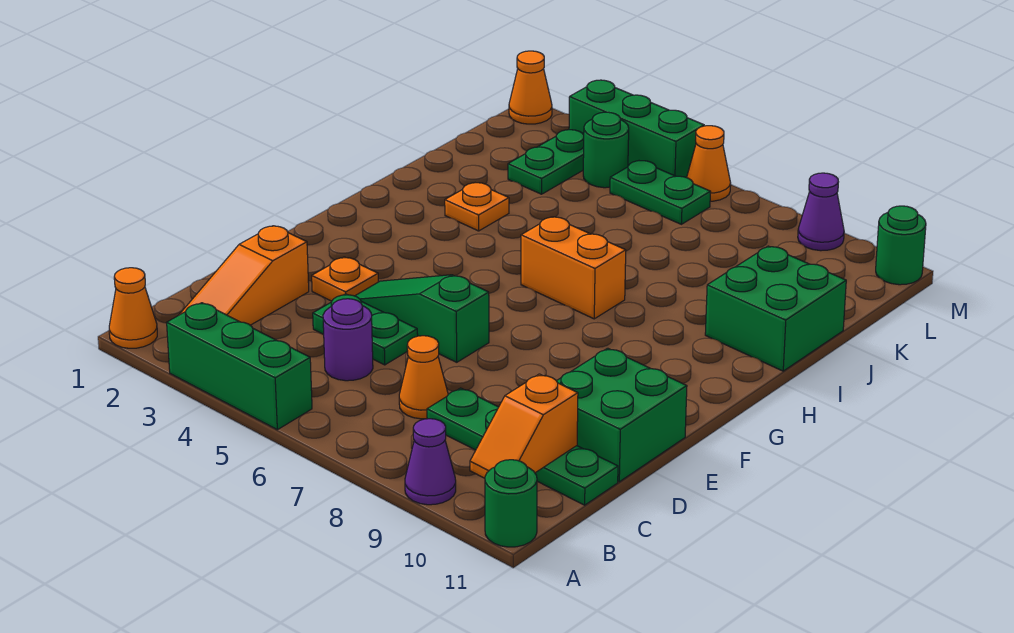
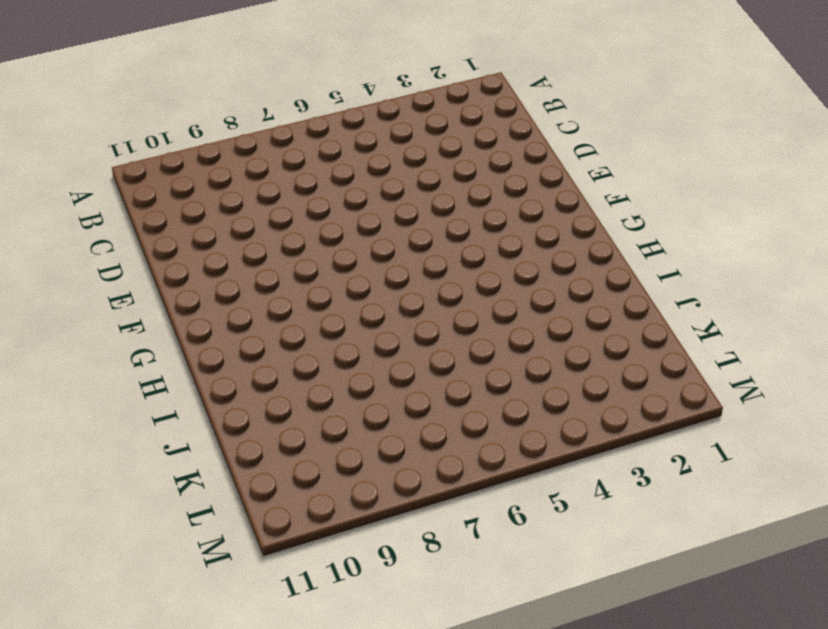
none -> orange 1x1 cone [109,268,157,348]
none -> green 1x3 brick [167,303,312,430]
none -> purple 1x1 cone [405,419,456,505]

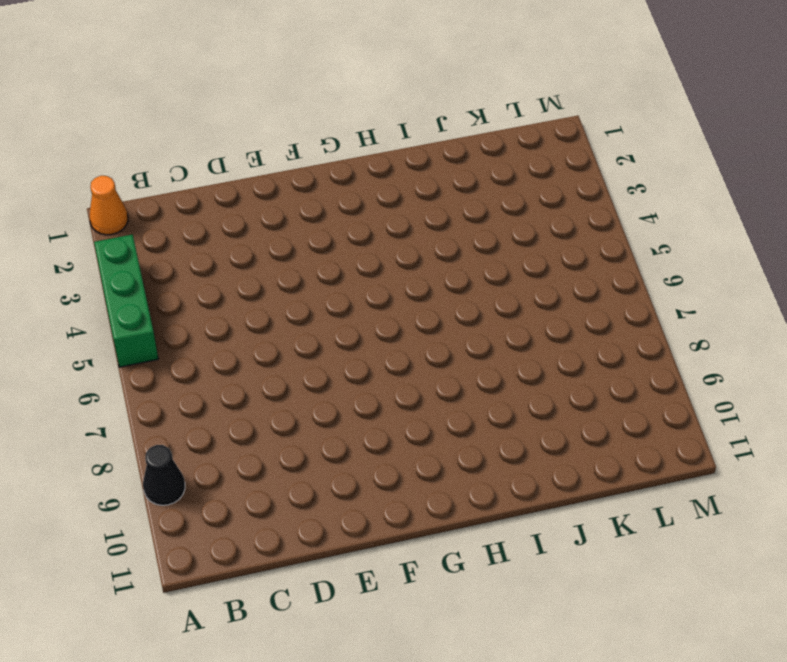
black 1x1 cone [143,445,185,505] -> purple 1x1 cone [405,419,456,505]
none -> green 1x1 round brick [485,460,537,547]
none -> orange 1x3 slope [179,226,309,325]
none -> purple 1x1 round brick [323,299,373,381]

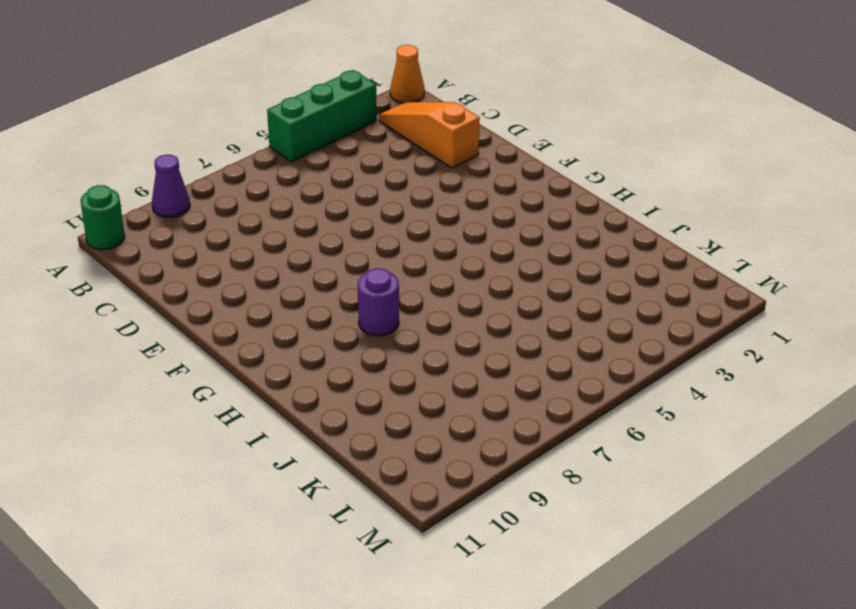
purple 1x1 round brick [358,268,399,336] -> purple 1x1 round brick moved to [323,299,373,381]
none -> orange 1x1 cone [399,336,448,419]
none -> green 1x4 plate [427,388,618,505]
none -> green 1x2 plate [313,294,418,365]

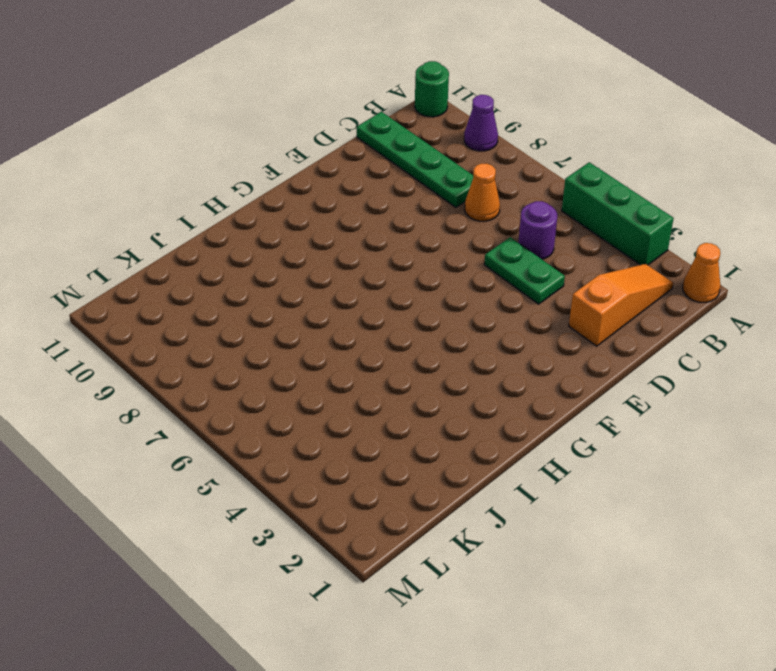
none -> green 2x2 brick [557,348,687,482]
none -> orange 1x1 plate [312,257,378,301]
none -> green 1x3 slope [355,275,489,362]

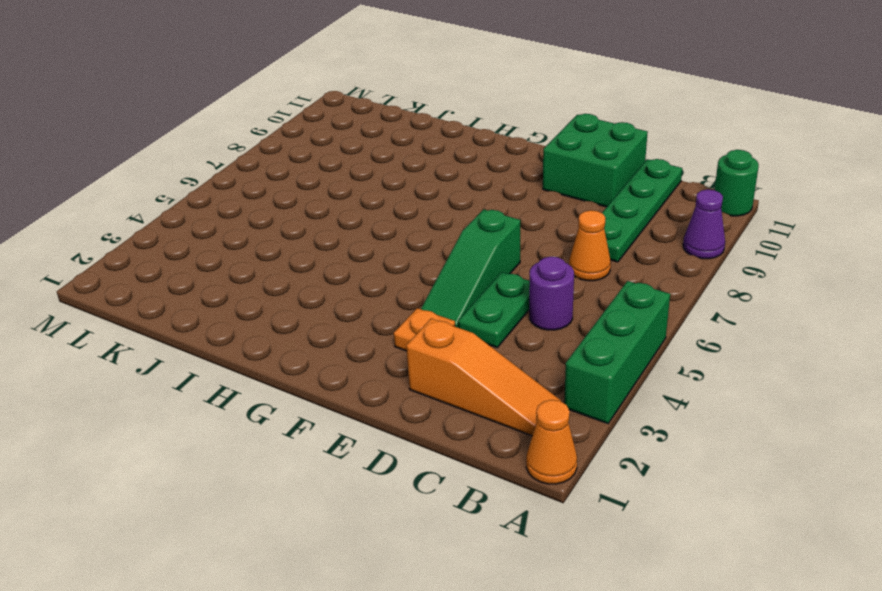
none -> orange 1x2 brick [521,217,626,319]
none -> orange 1x1 plate [445,183,509,231]
none -> green 2x2 brick [705,246,846,371]

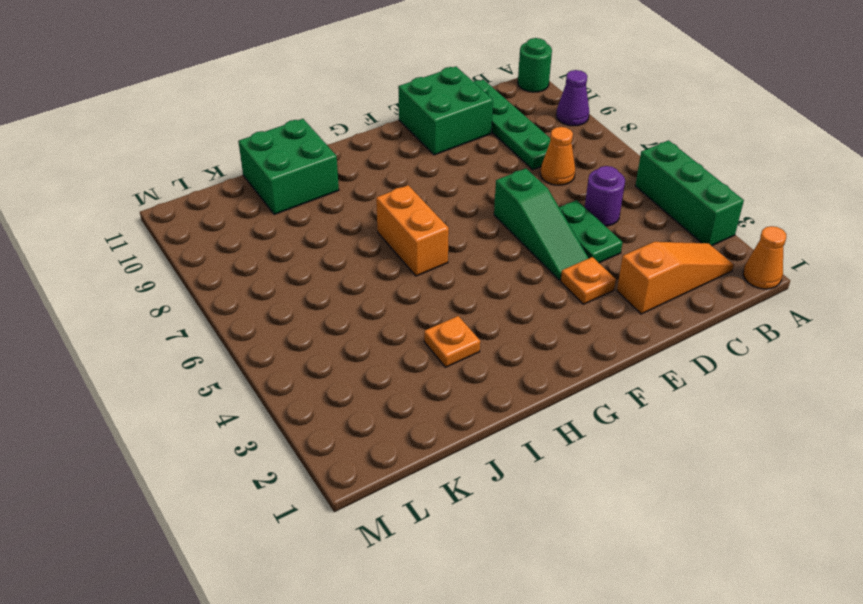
none -> green 1x2 plate [508,130,584,194]
none -> green 1x1 round brick [583,112,629,188]
none -> green 1x2 plate [610,161,711,224]

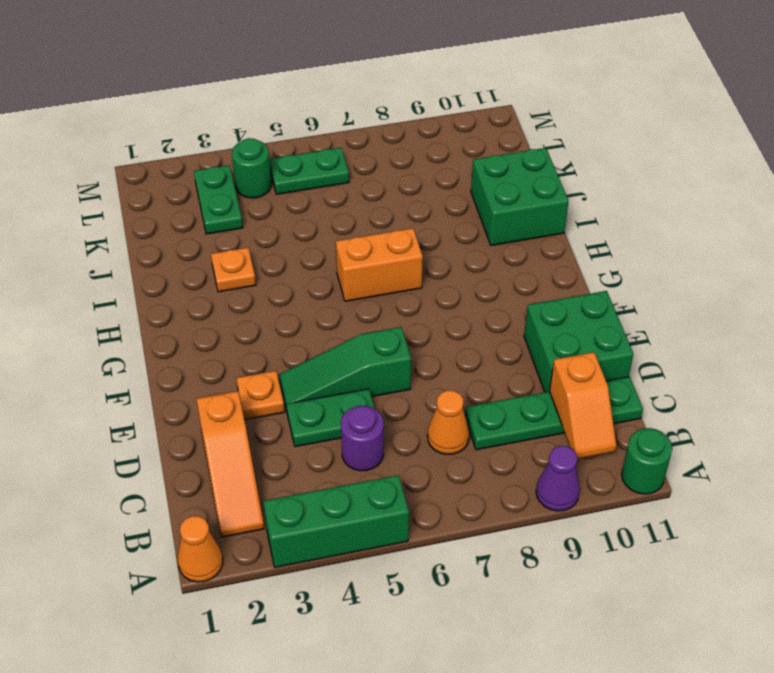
none -> orange 1x1 cone [509,51,552,124]
none -> green 1x3 brick [569,80,704,178]
none -> orange 1x1 cone [687,126,731,201]

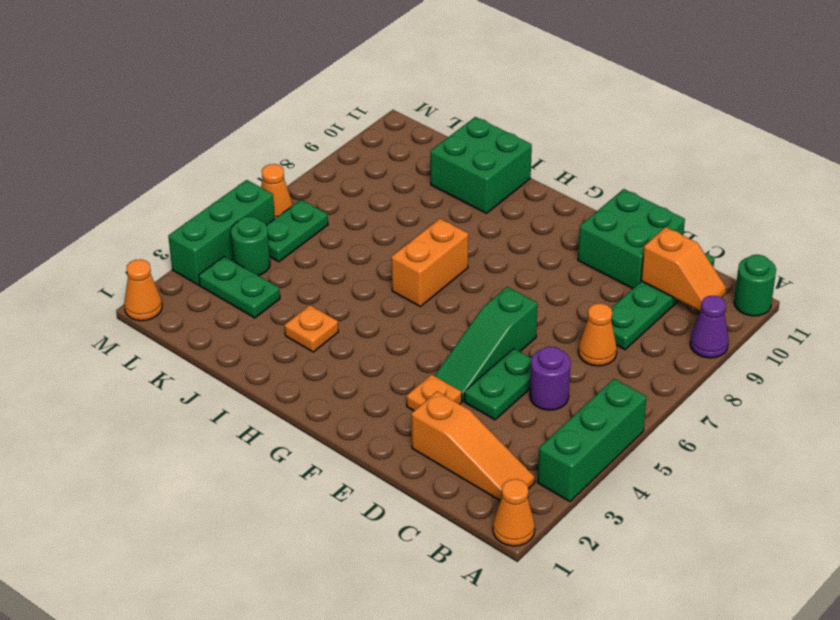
none -> purple 1x1 cone [798,173,844,251]
none -> green 1x1 round brick [876,206,926,285]

